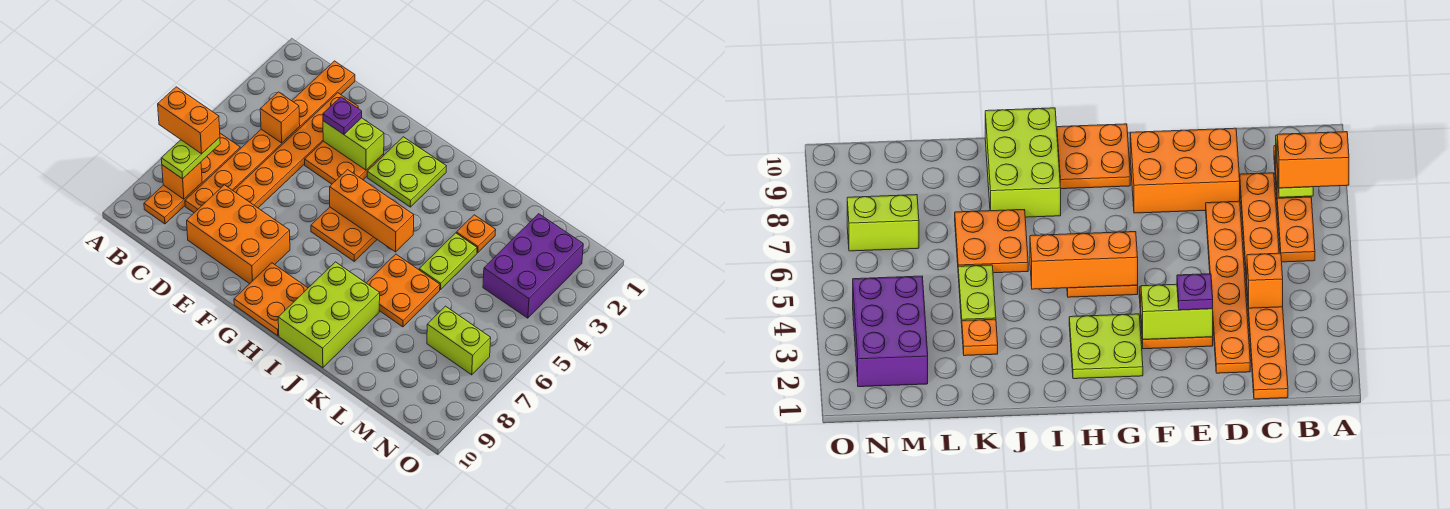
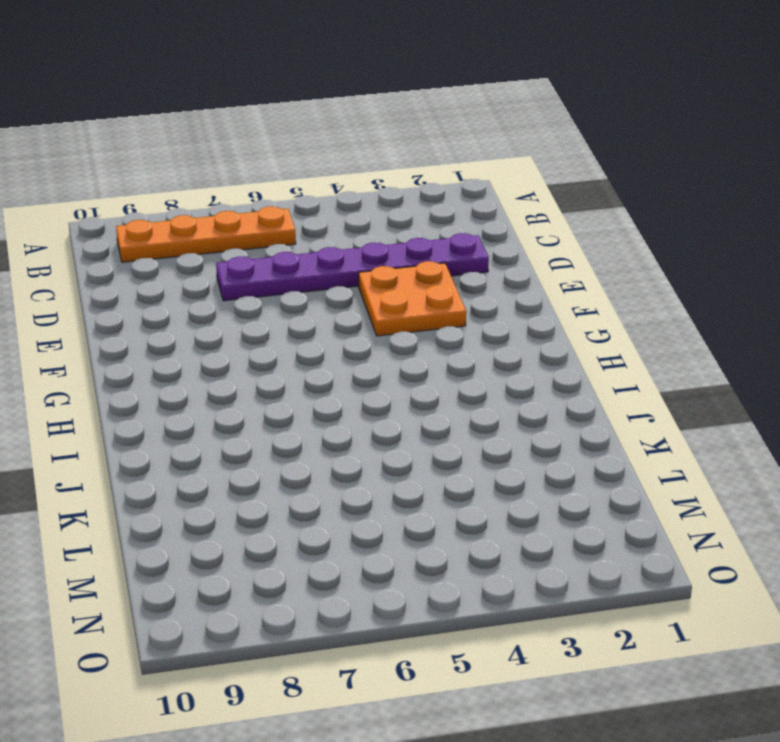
purple 1x6 plate [216,233,489,301] -> orange 1x6 plate [233,93,358,208]
none -> orange 1x8 plate [185,61,355,213]
none -> orange 2x3 brick [187,185,290,284]
none -> lime 2x2 plate [367,137,446,207]

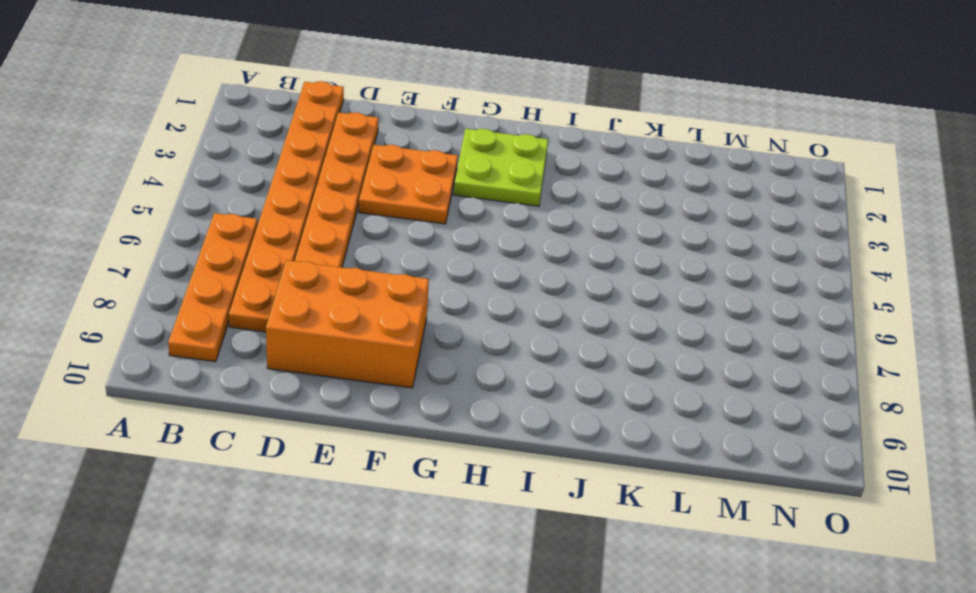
none -> orange 2x2 plate [311,207,377,261]
none -> orange 2x2 plate [234,263,308,336]
none -> lime 2x3 brick [278,262,380,368]

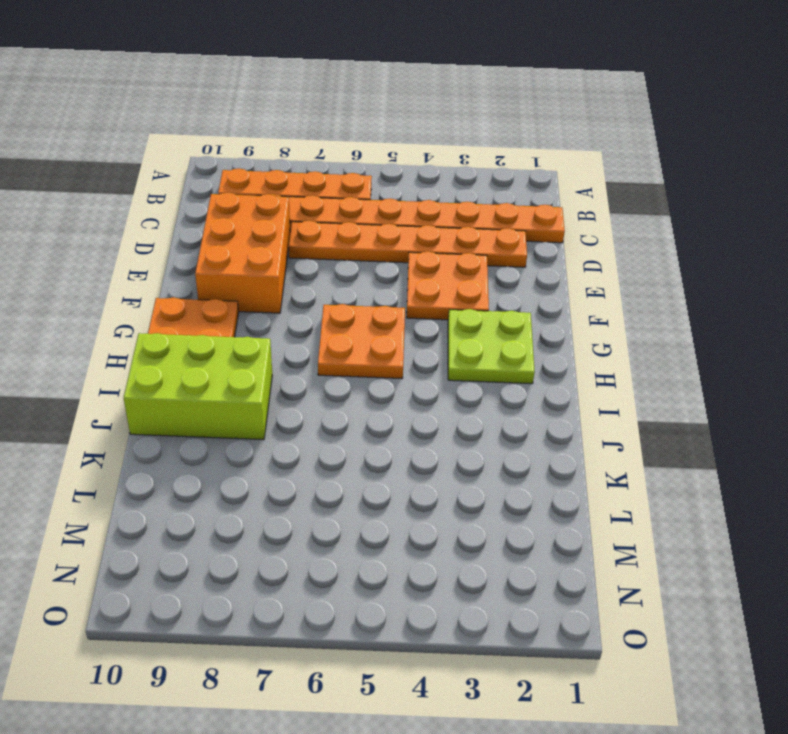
none -> orange 2x2 plate [367,254,440,327]
none -> orange 1x1 plate [456,215,496,253]
none -> lime 1x2 plate [419,233,477,290]

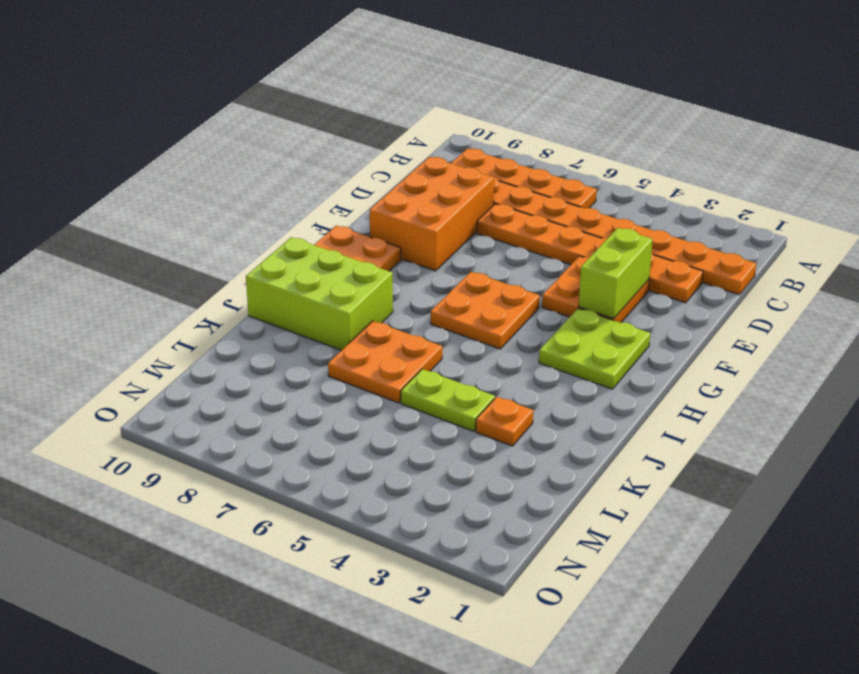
none -> purple 2x3 brick [483,214,583,318]
none -> lime 1x2 brick [427,306,491,375]
none -> orange 1x1 brick [162,162,202,199]

